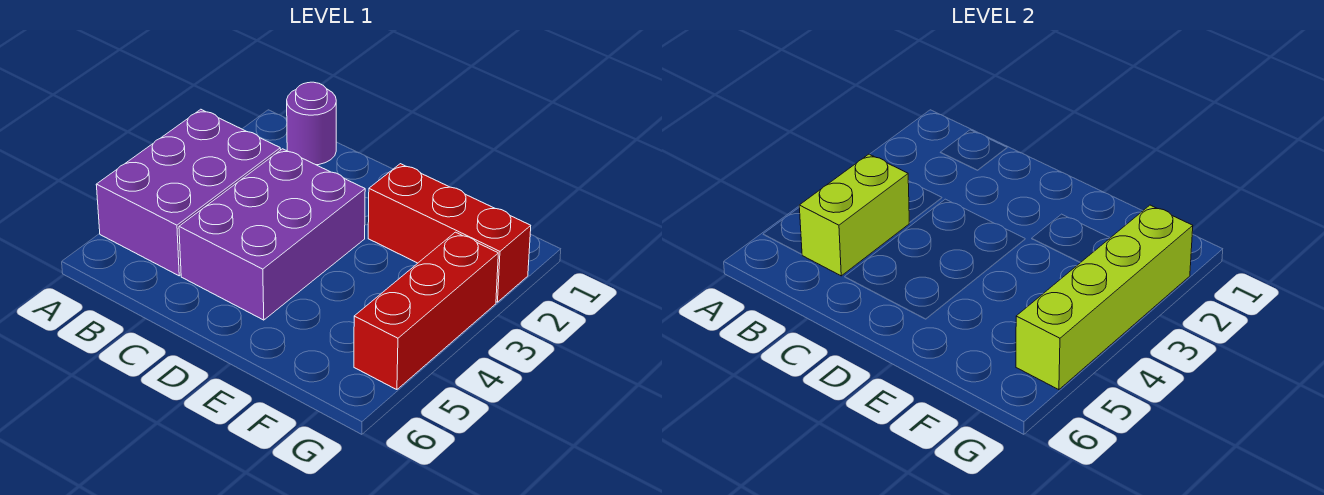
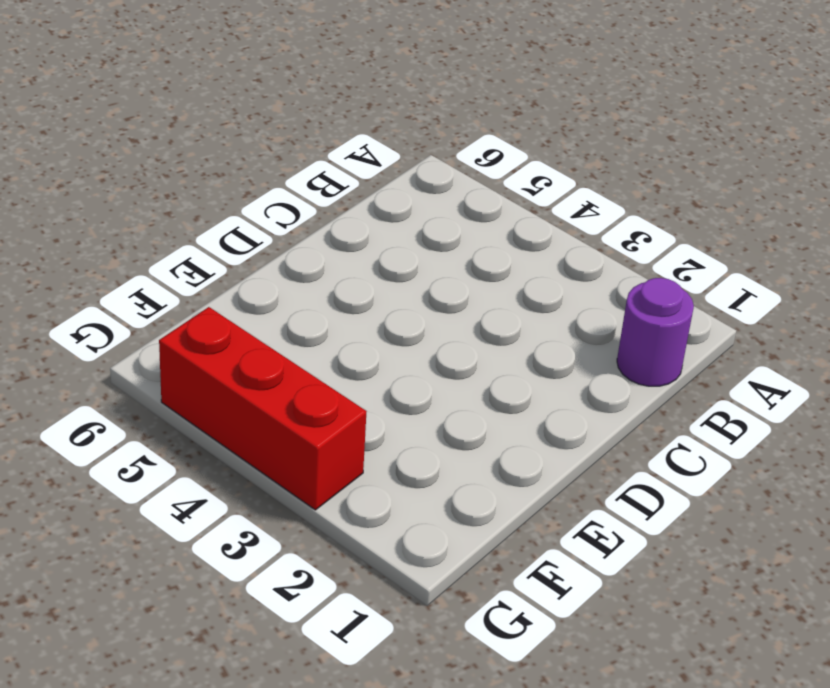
none -> purple 2x3 brick [96,109,281,276]
none -> purple 2x3 brick [179,149,365,320]

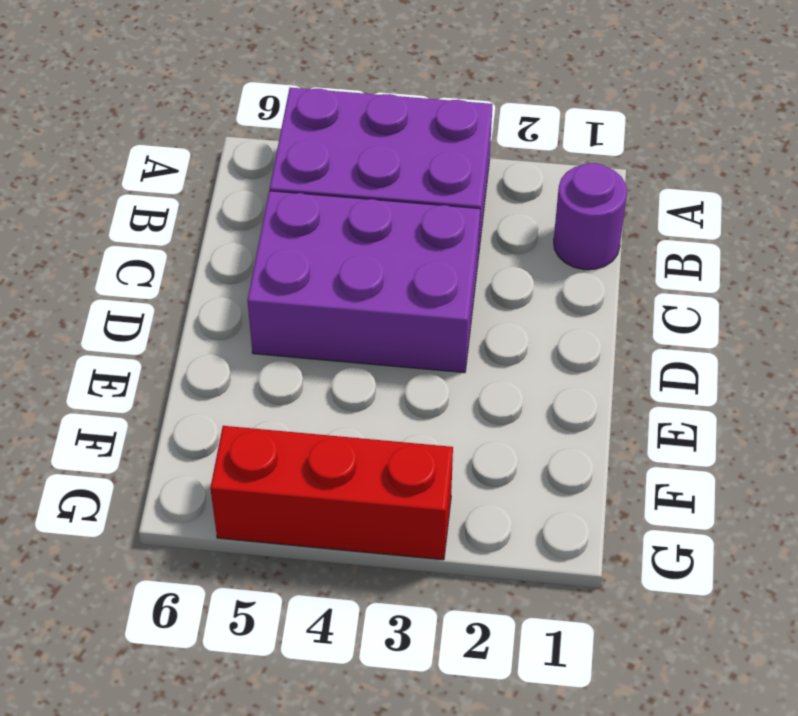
none -> red 1x3 brick [368,164,531,302]
none -> lime 1x2 brick [799,154,909,276]

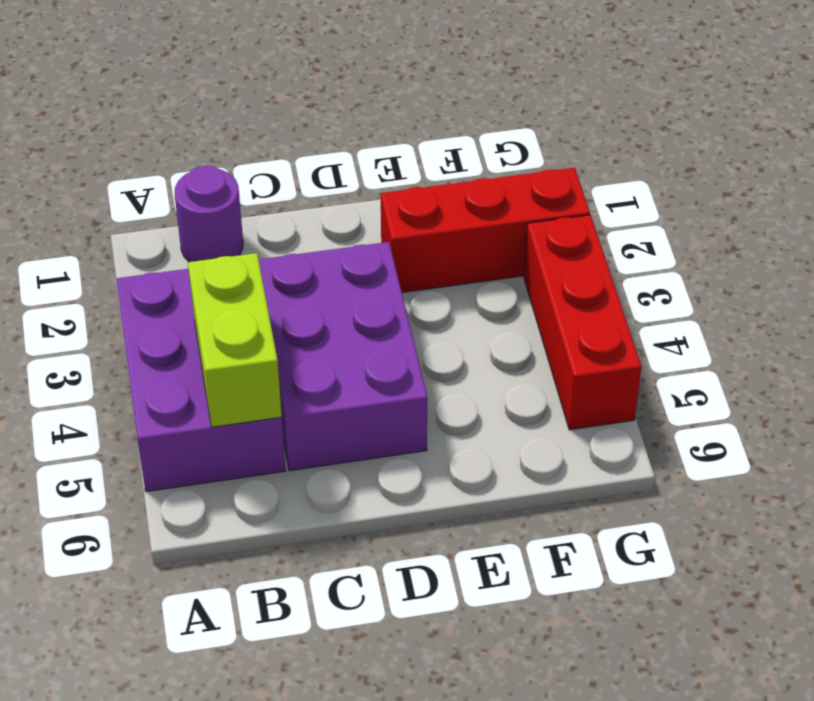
none -> lime 1x4 brick [1016,205,1193,390]

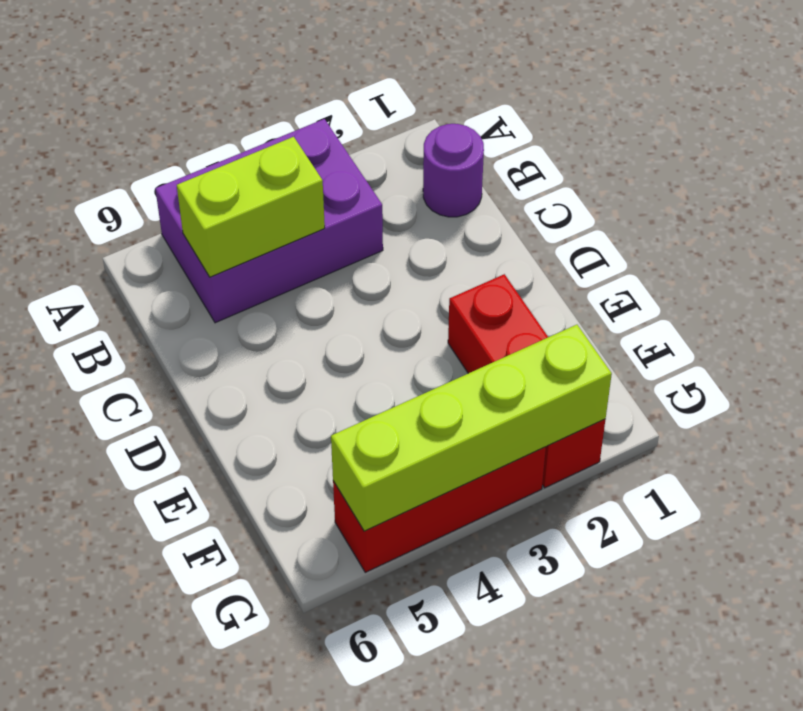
none -> purple 2x3 brick [179,149,365,320]

